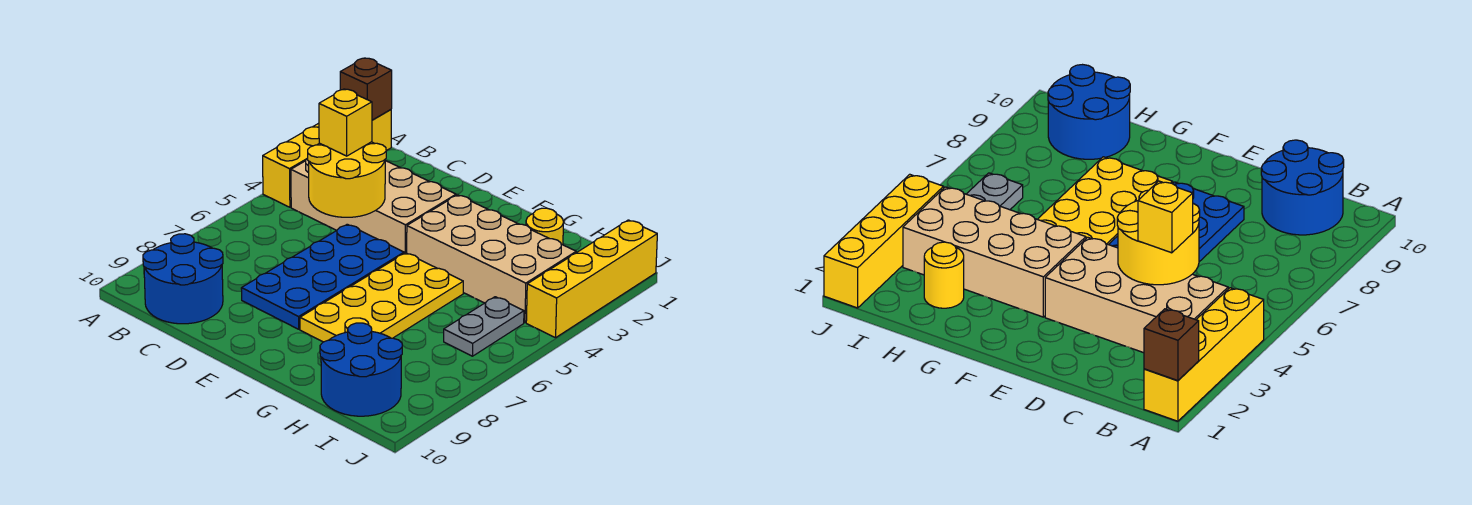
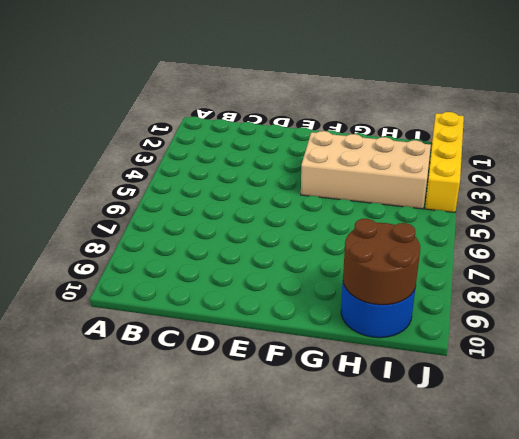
brown 2x2 round brick [343,219,420,305] -> none
none -> yellow 1x4 brick [263,110,391,207]
none -> tan 2x4 brick [291,158,456,253]
none -> blue 2x2 round brick [143,234,223,324]

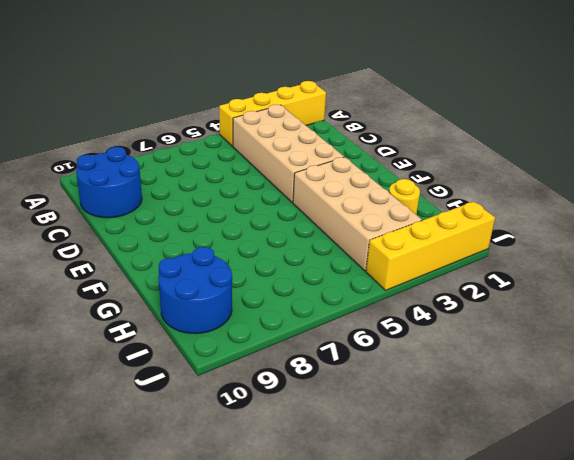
none -> blue 2x4 plate [241,224,404,329]
none -> yellow 2x4 plate [300,253,463,342]
none -> grey 1x2 plate [444,297,524,356]

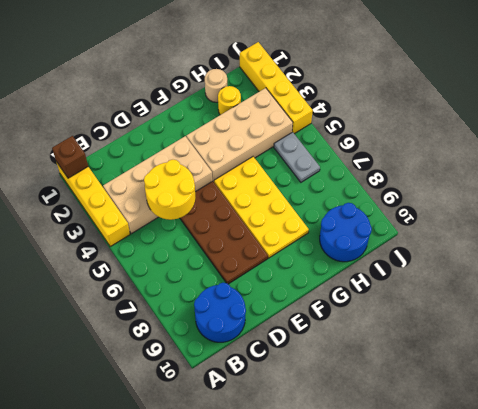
brown 2x4 plate [180,181,268,284] -> blue 2x4 plate [241,224,404,329]
tan 1x1 round brick [205,69,227,102] -> none
none -> yellow 1x1 brick [319,89,372,156]

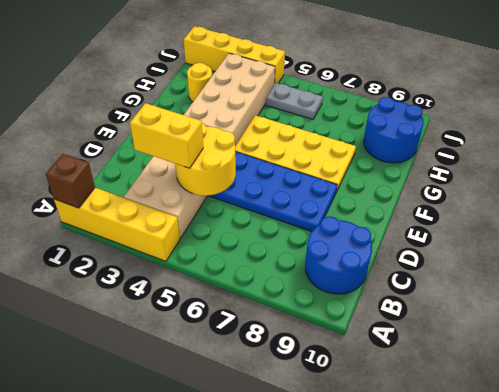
yellow 1x2 brick [130,103,203,168] -> yellow 1x1 brick [319,89,372,156]

